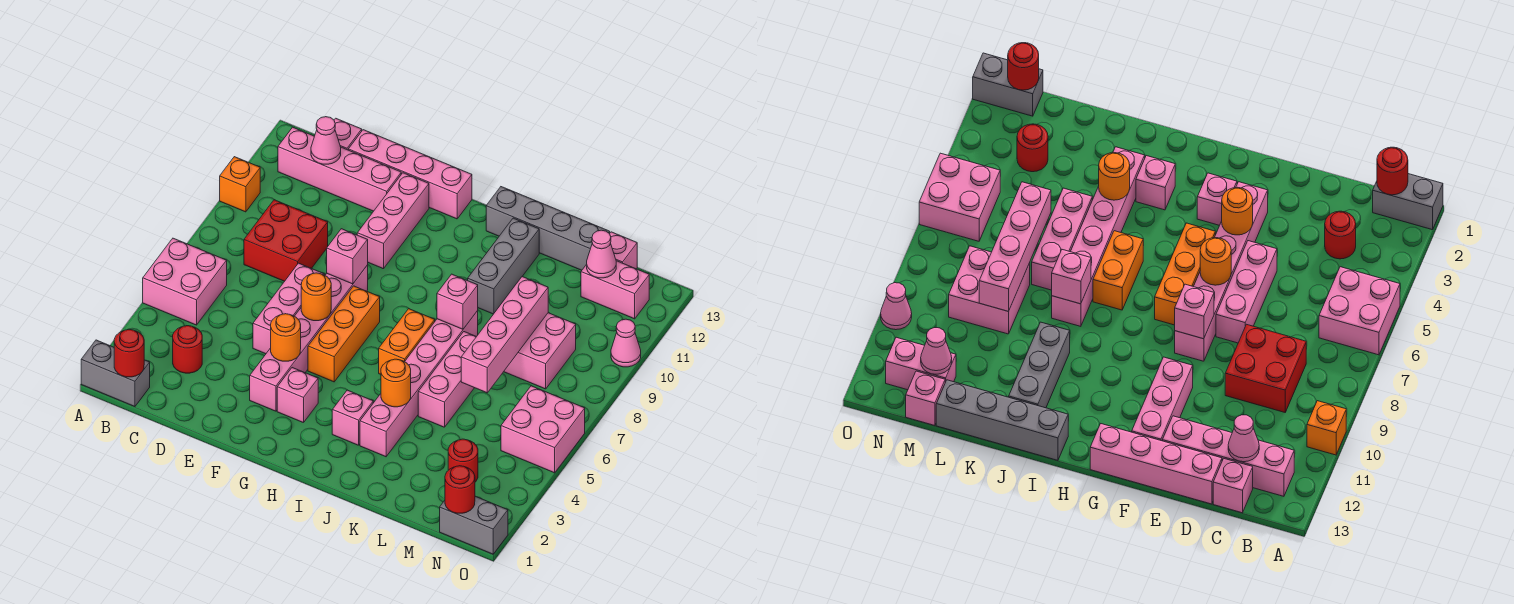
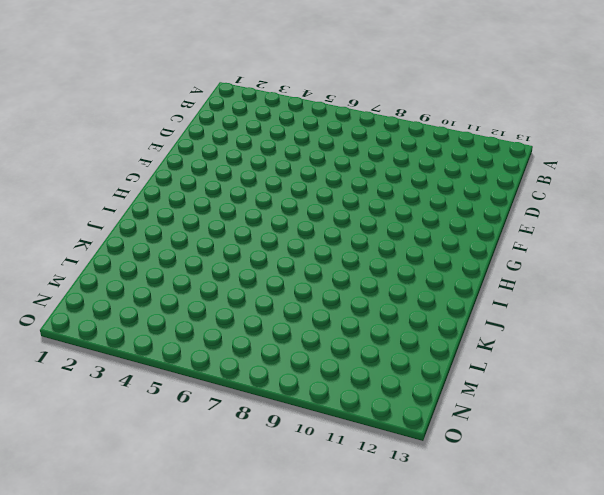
none -> grey 1x2 brick [81,340,150,407]
none -> pink 2x2 brick [143,238,227,325]
none -> orange 1x1 brick [220,157,260,212]
none -> pink 1x4 brick [278,127,401,211]

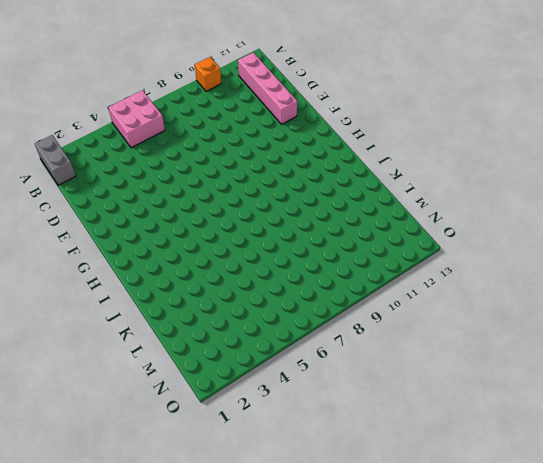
none -> red 1x1 round brick [173,326,202,373]
none -> red 2x2 brick [244,200,328,281]
none -> pink 1x1 brick [334,118,362,150]
none -> pink 1x4 brick [348,130,472,219]

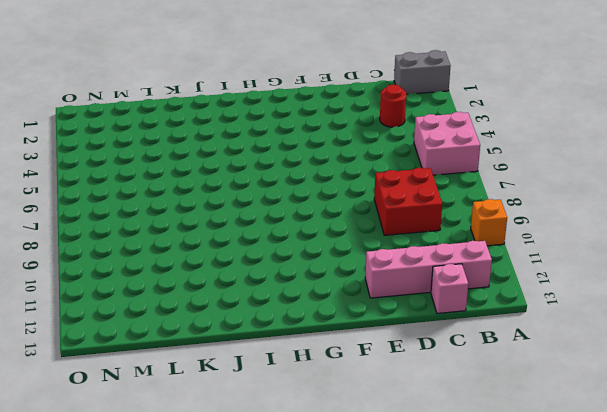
none -> pink 1x4 brick [348,130,472,219]
none -> pink 1x3 brick [253,263,325,354]
none -> pink 1x6 brick [250,265,368,411]
none -> pink 1x3 brick [357,173,429,269]

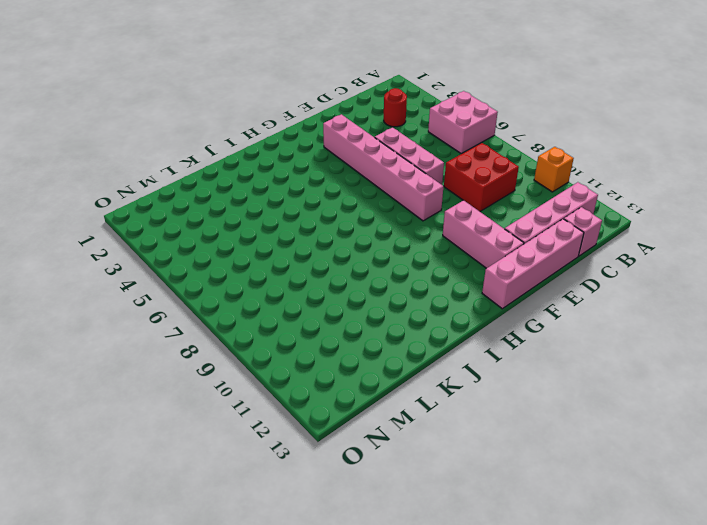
none -> grey 1x2 brick [81,340,150,407]
none -> pink 1x1 brick [277,368,318,423]
none -> orange 1x3 brick [308,286,380,382]
none -> pink 1x1 brick [332,390,373,445]

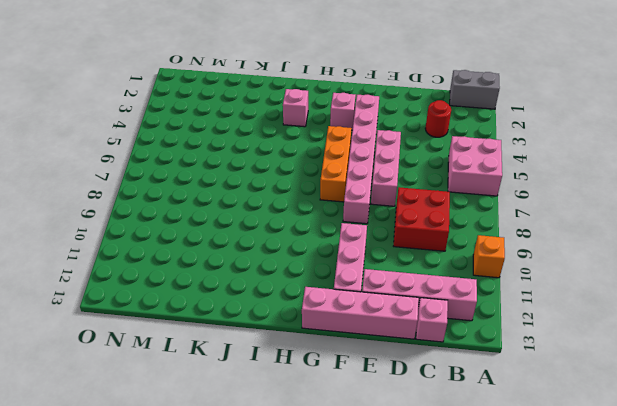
none -> orange 1x2 brick [379,309,435,374]
none -> grey 1x4 brick [486,187,610,270]
none -> pink 1x6 brick [360,311,478,457]
none -> grey 1x3 brick [468,218,539,314]

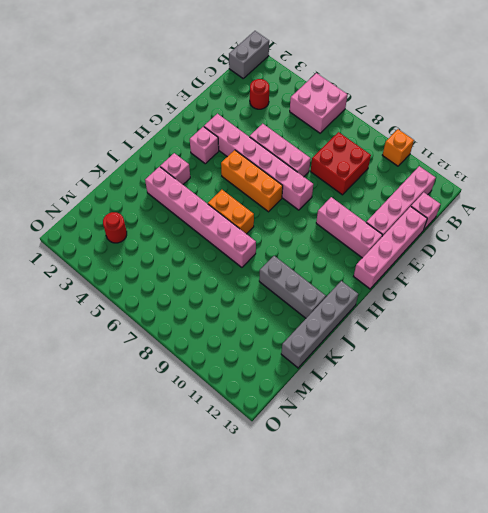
none -> pink 1x3 brick [418,332,476,427]
none -> pink 2x2 brick [504,313,576,389]
none -> pink 1x2 brick [581,261,649,319]
none -> pink 1x1 brick [610,232,637,269]

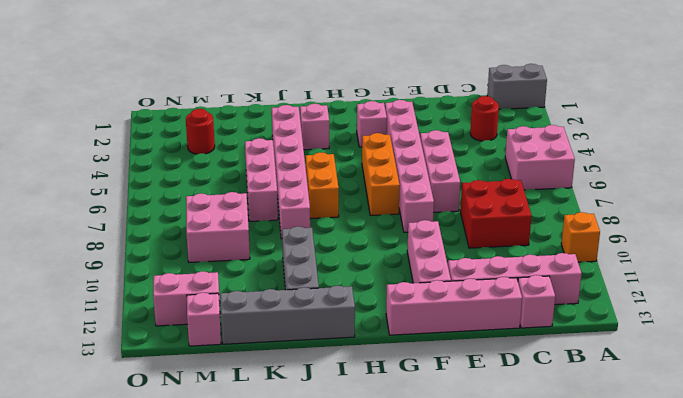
none -> grey 1x2 brick [440,496,508,554]
none -> pink 2x2 brick [501,386,585,473]
none -> pink 1x1 cone [611,319,641,367]
none -> red 1x1 round brick [114,329,144,377]

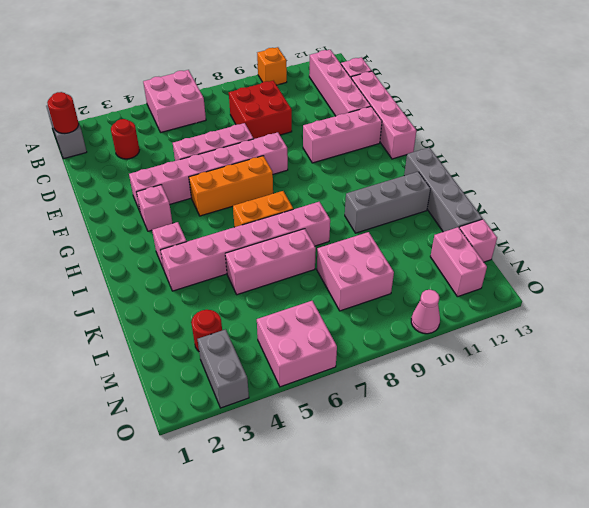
grey 1x2 brick [198,329,249,408] -> grey 1x2 brick moved to [440,496,508,554]
none -> pink 1x1 cone [311,117,341,164]
none -> orange 1x1 round brick [271,314,301,361]
none -> orange 1x1 round brick [301,273,331,321]
none -> pink 1x1 brick [327,229,368,284]

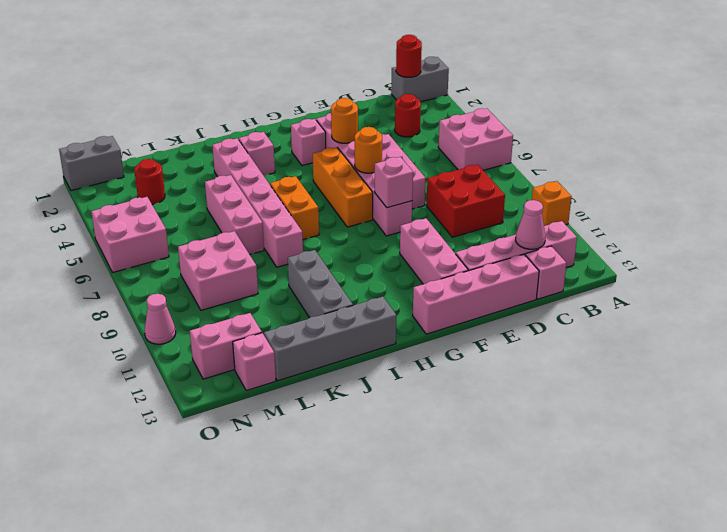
none -> orange 1x1 round brick [381,359,411,407]
none -> pink 1x1 brick [437,274,478,329]
none -> pink 1x4 brick [461,277,548,393]
none -> pink 1x1 cone [587,230,616,278]

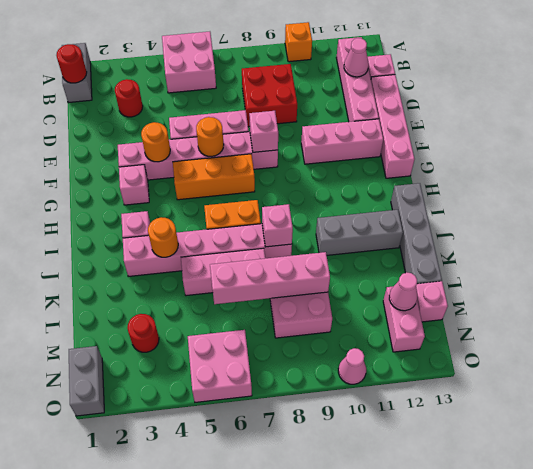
none -> red 1x1 round brick [445,466,475,513]

